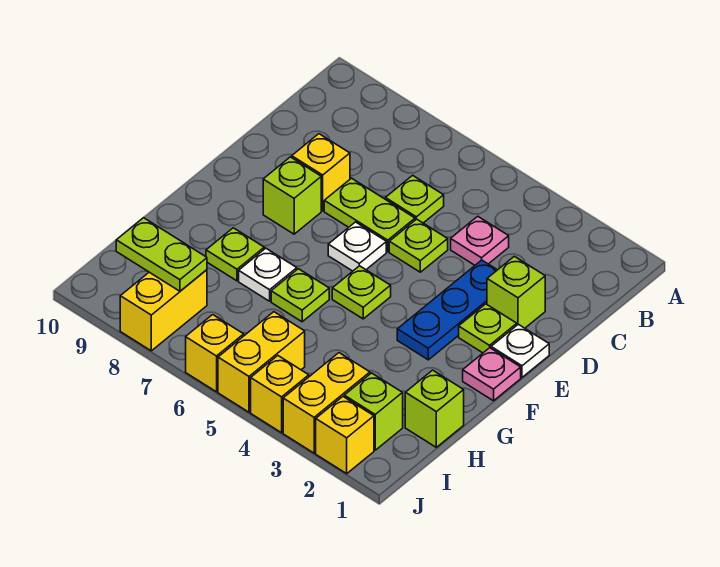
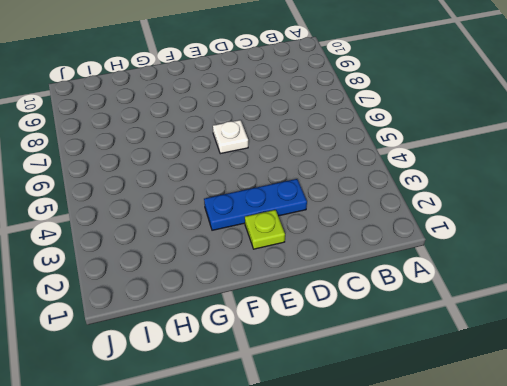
none -> pink 1x1 plate [451,216,509,265]
none -> lime 1x1 plate [385,175,444,223]
none -> lime 1x1 brick [487,256,545,328]

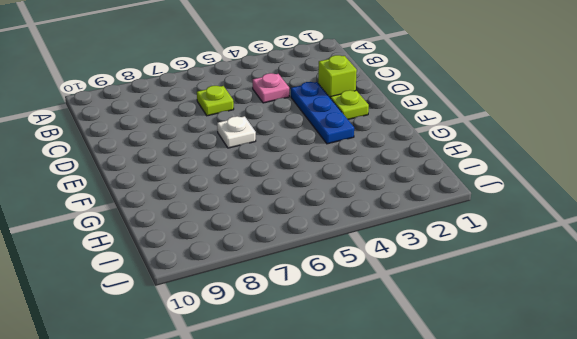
none -> lime 1x1 plate [389,219,448,272]
none -> lime 1x2 plate [324,178,415,252]
none -> yellow 1x1 brick [292,134,350,211]

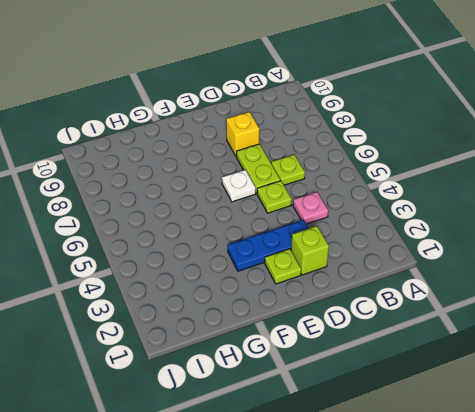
none -> white 1x1 plate [491,324,549,377]
none -> lime 1x1 brick [263,157,321,234]
none -> pink 1x1 plate [463,348,521,401]

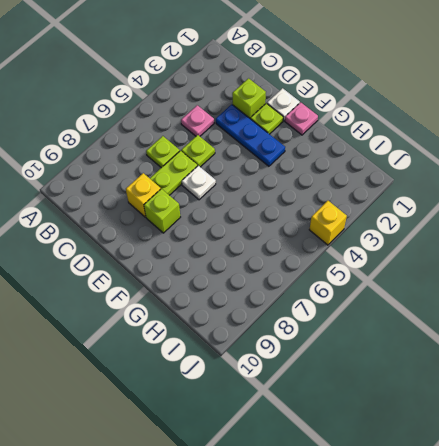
none -> lime 1x1 plate [332,266,391,319]
none -> lime 1x1 plate [271,269,329,322]
none -> white 1x1 plate [239,248,297,301]

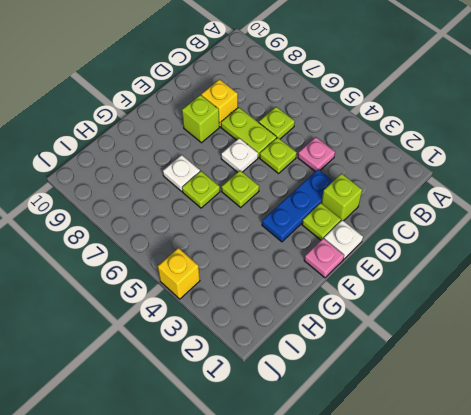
none -> lime 1x1 plate [206,228,264,281]
none -> lime 1x1 brick [405,370,464,447]
none -> lime 1x1 brick [344,373,403,450]

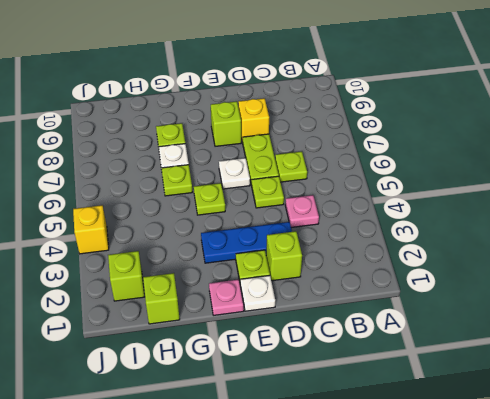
none -> yellow 1x2 brick [283,353,370,453]
none -> yellow 1x2 brick [218,312,305,412]
none -> yellow 1x2 brick [120,270,207,351]

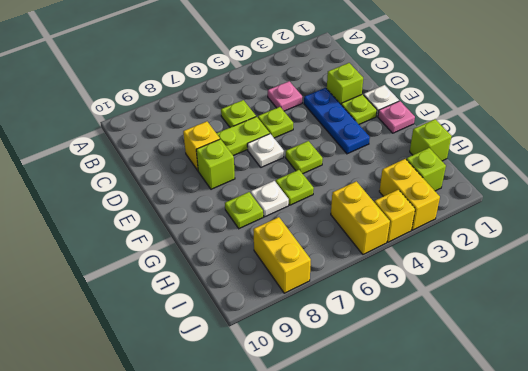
none -> yellow 1x1 brick [316,397,374,473]
none -> yellow 1x1 brick [186,315,244,392]
none -> lime 1x2 plate [116,218,207,291]

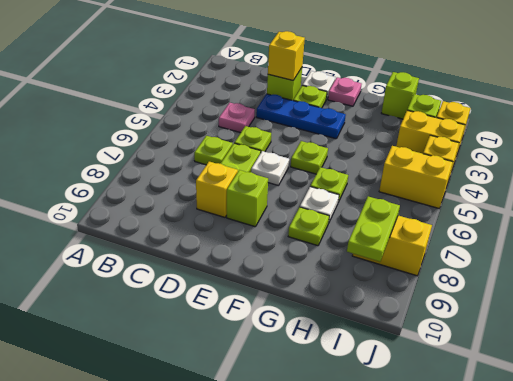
yellow 1x1 brick [268,31,305,80] -> yellow 1x1 brick moved to [186,315,244,392]

